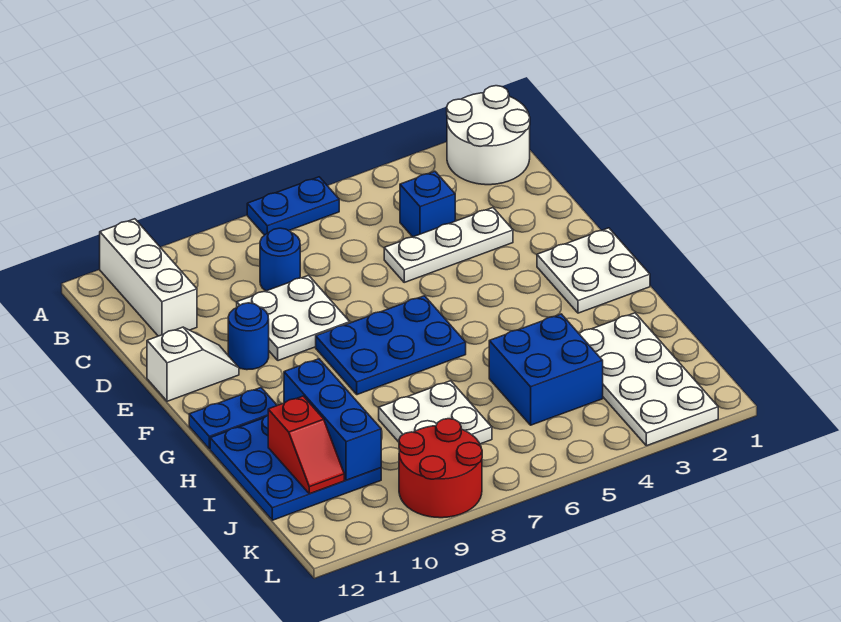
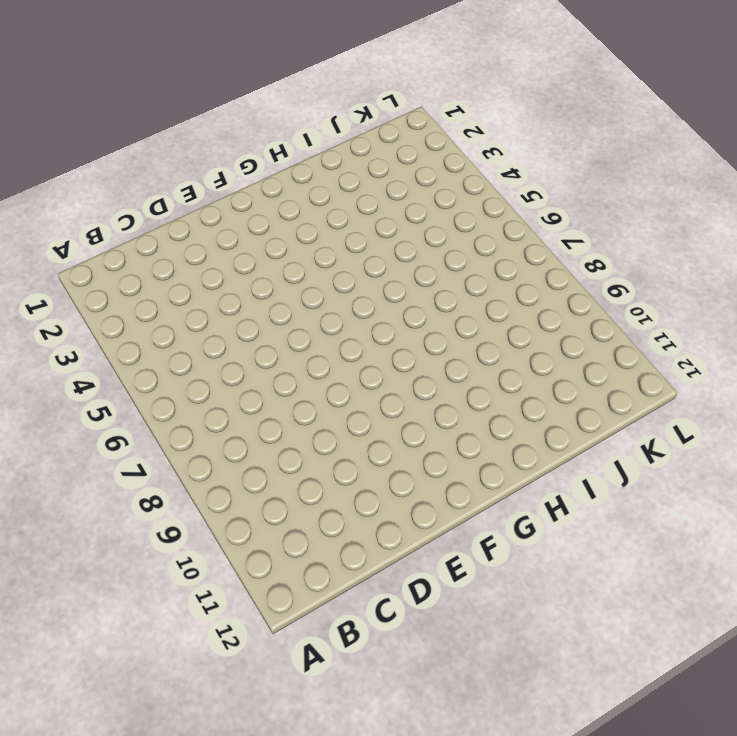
none -> white 2x2 round brick [447,86,530,185]
none -> blue 1x2 plate [247,177,339,235]
none -> white 1x3 brick [100,219,197,336]

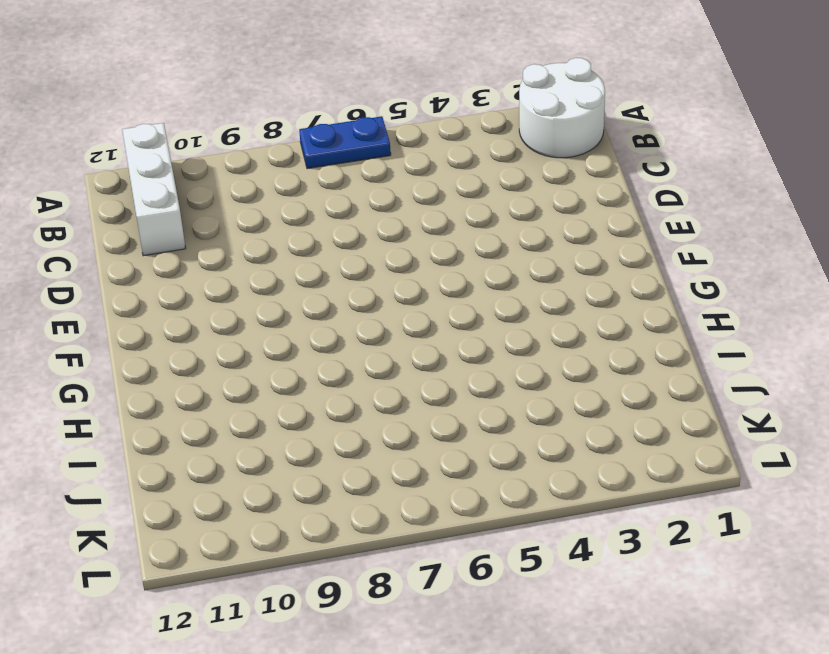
none -> blue 1x1 brick [400,171,455,237]
none -> blue 1x1 round brick [260,228,300,291]
none -> white 1x3 plate [384,208,513,282]

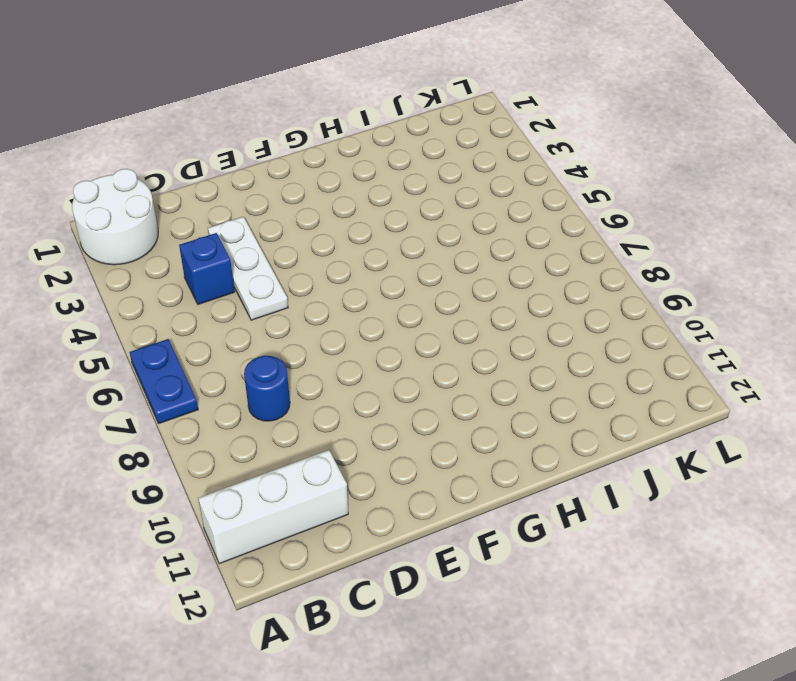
none -> white 2x2 plate [237,275,350,361]
none -> blue 1x1 round brick [228,303,269,370]
none -> white 1x2 slope [147,327,239,401]

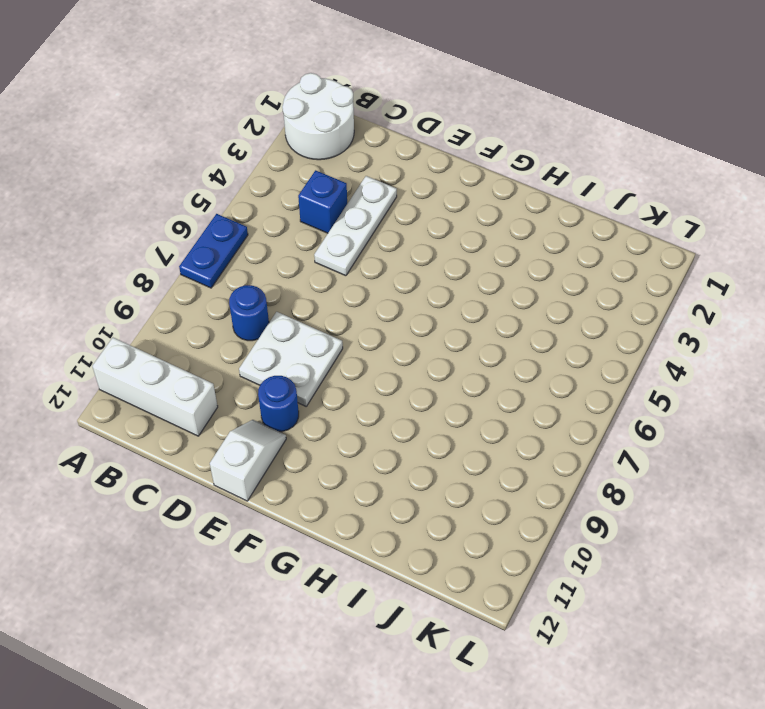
none -> white 2x2 plate [537,228,650,313]
none -> blue 2x3 plate [316,296,466,395]
none -> blue 1x2 plate [189,388,277,449]

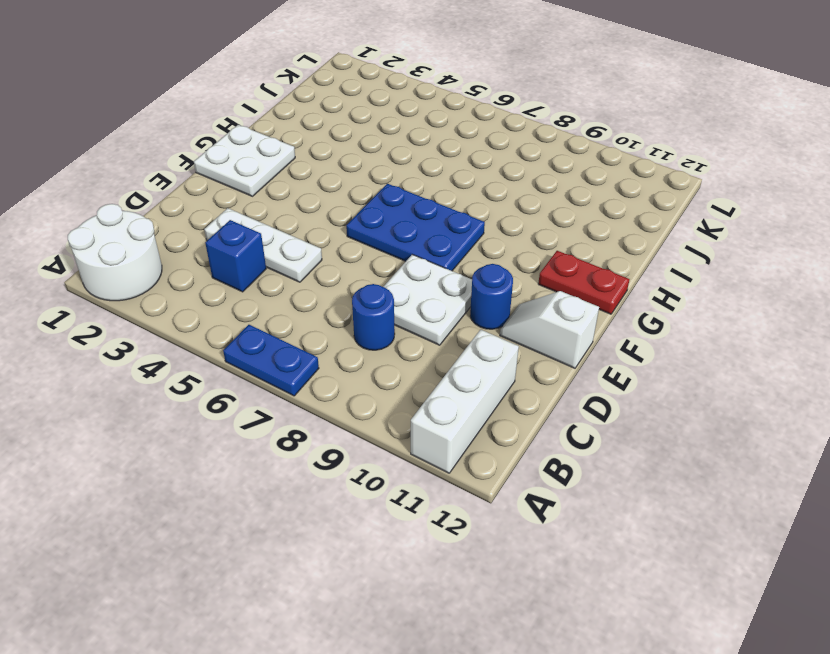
red 1x2 plate [538,251,629,314] -> blue 1x2 plate [189,388,277,449]
none -> blue 3x3 plate [210,416,381,520]
none -> white 2x4 plate [579,313,718,446]
none -> blue 2x2 brick [489,314,603,425]

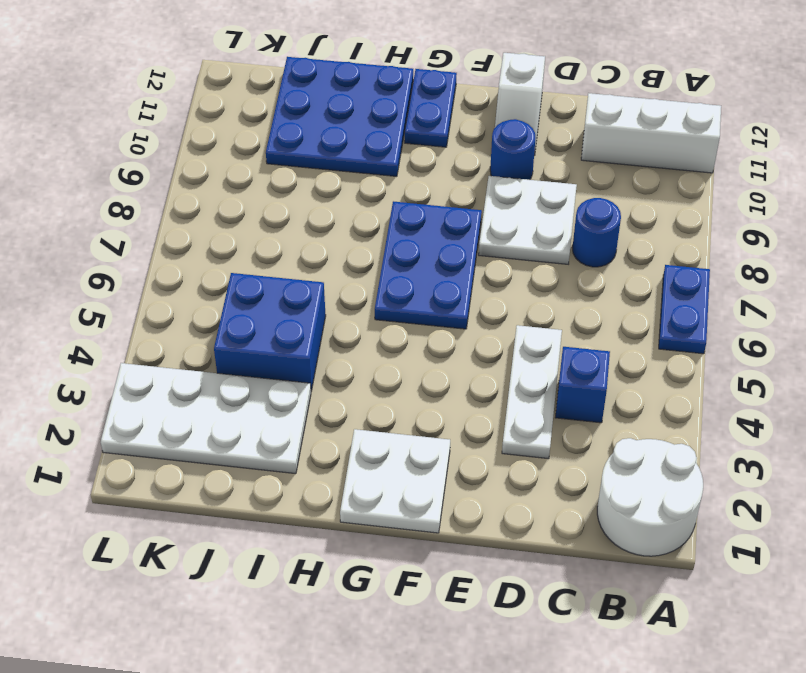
none -> white 2x2 plate [379,381,492,444]
none -> red 2x2 round brick [399,419,482,518]
none -> blue 1x3 brick [284,359,381,480]

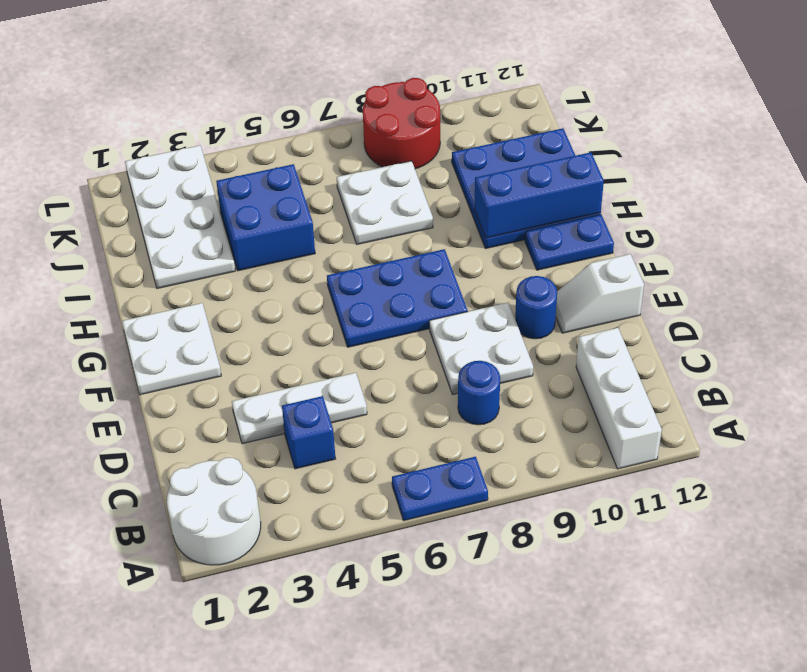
blue 1x3 brick [474,152,604,238] -> blue 1x3 brick turned to [284,359,381,480]
none -> red 1x2 slope [268,396,344,494]

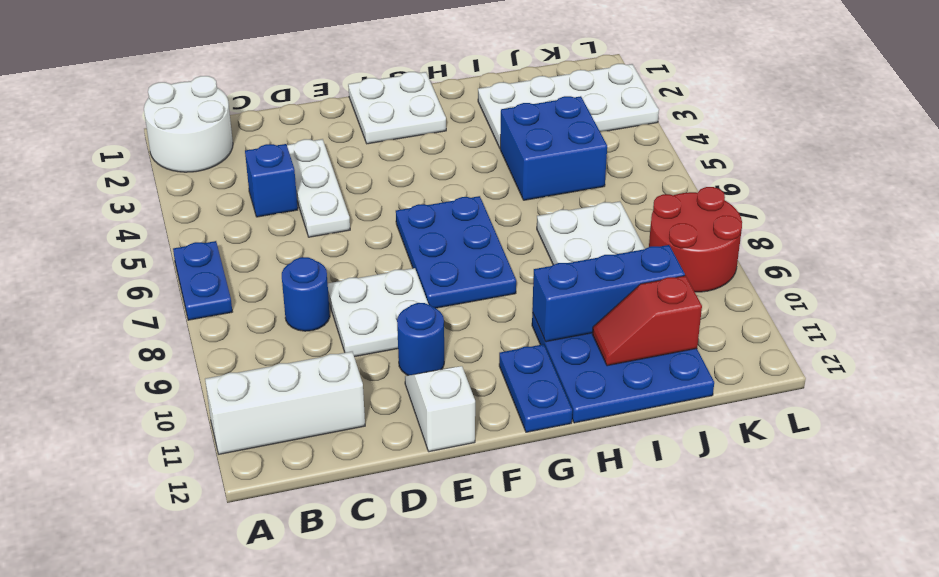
red 1x2 slope [592,276,702,366] -> red 1x2 slope turned to [268,396,344,494]

